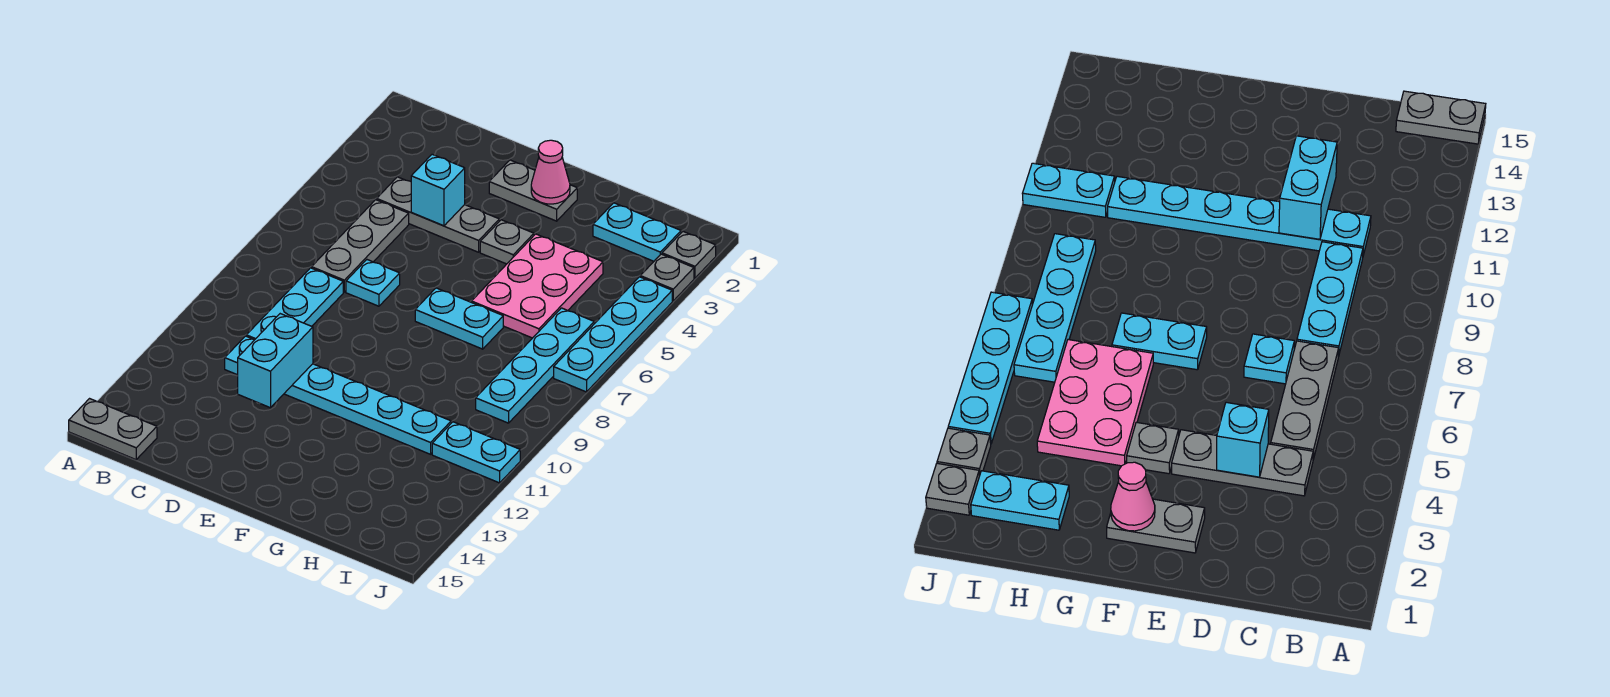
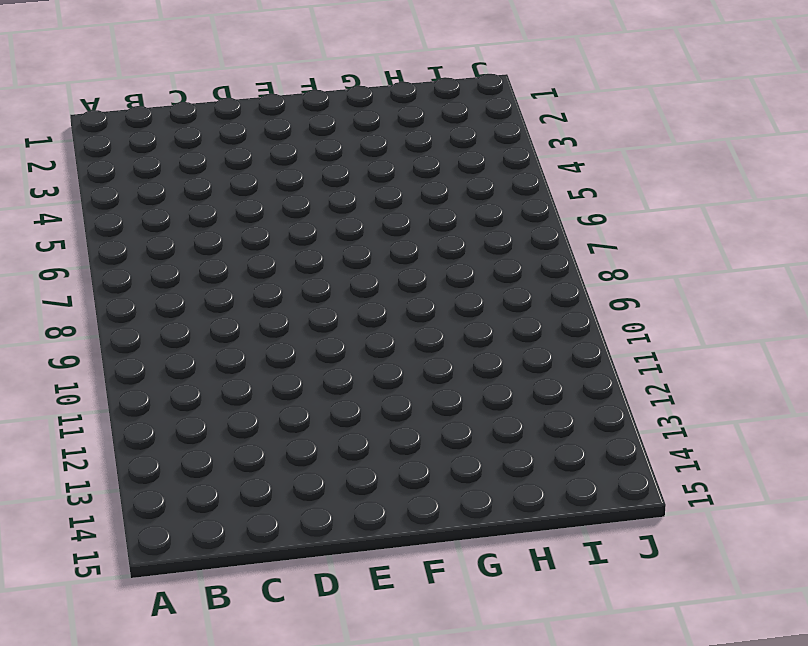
none -> grey 1x2 plate [69,399,157,460]
none -> grey 1x3 plate [377,177,499,252]
none -> grey 1x3 plate [312,200,409,292]

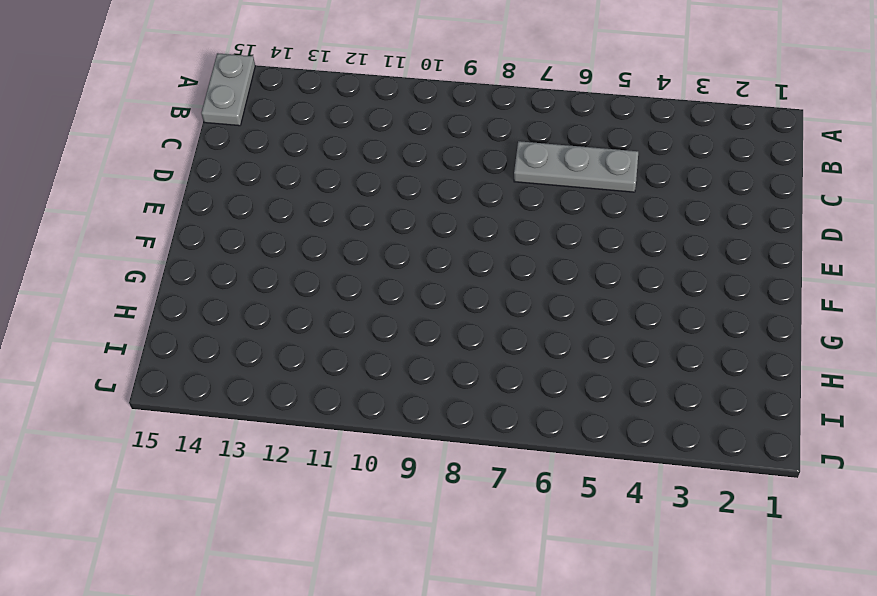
none -> grey 1x3 plate [377,177,499,252]
none -> cyan 1x3 plate [246,268,343,340]
none -> cyan 1x6 plate [225,336,451,454]

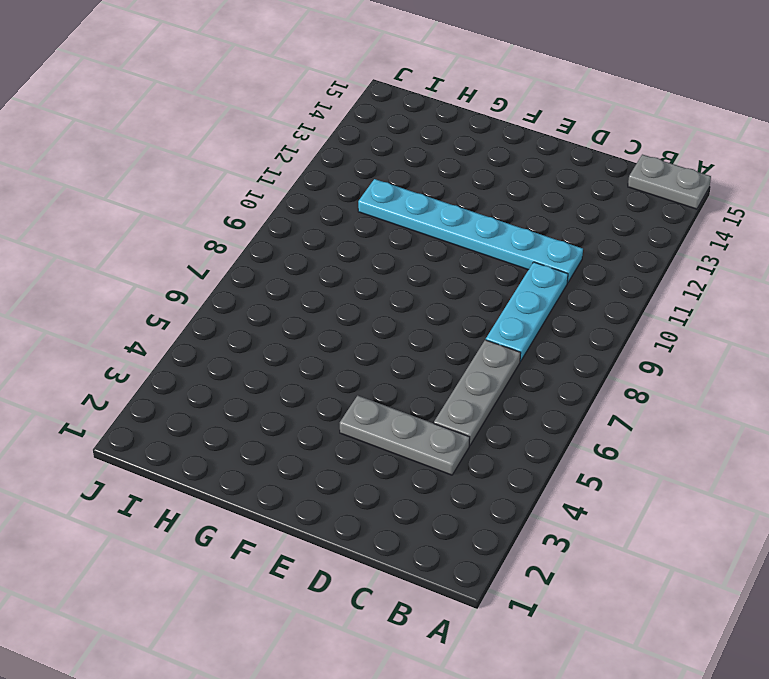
none -> cyan 1x1 plate [346,260,400,306]
none -> grey 1x2 plate [489,160,577,221]
none -> grey 1x1 plate [480,220,534,264]

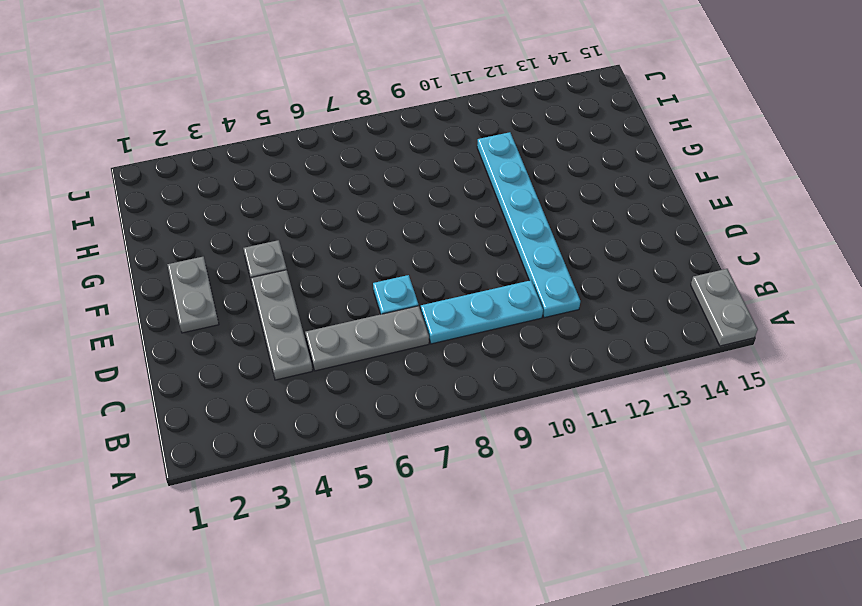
none -> cyan 1x2 plate [415,288,503,349]
none -> pink 2x3 plate [472,234,603,338]
none -> cyan 1x2 plate [593,203,681,261]

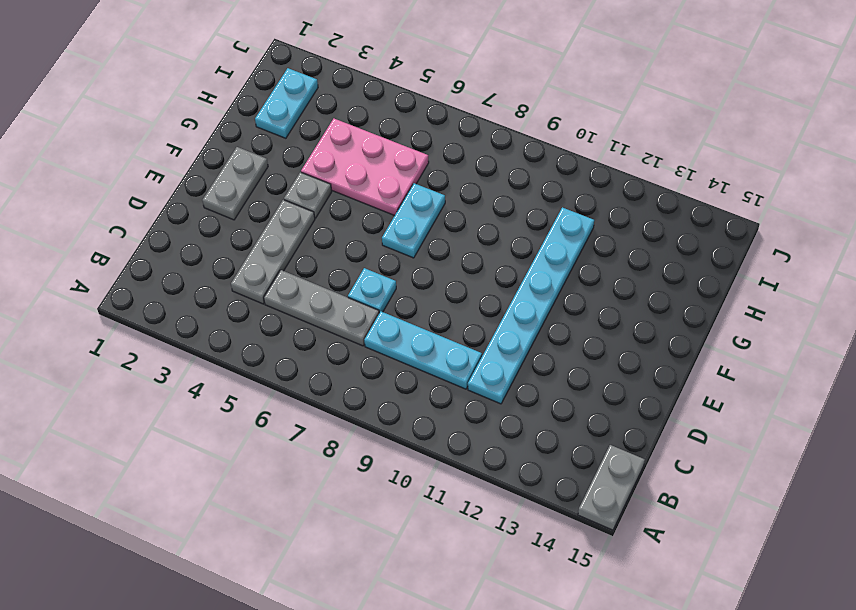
none -> cyan 1x4 plate [476,308,594,423]
none -> cyan 1x2 plate [432,422,520,483]
none -> grey 1x1 plate [662,232,716,278]

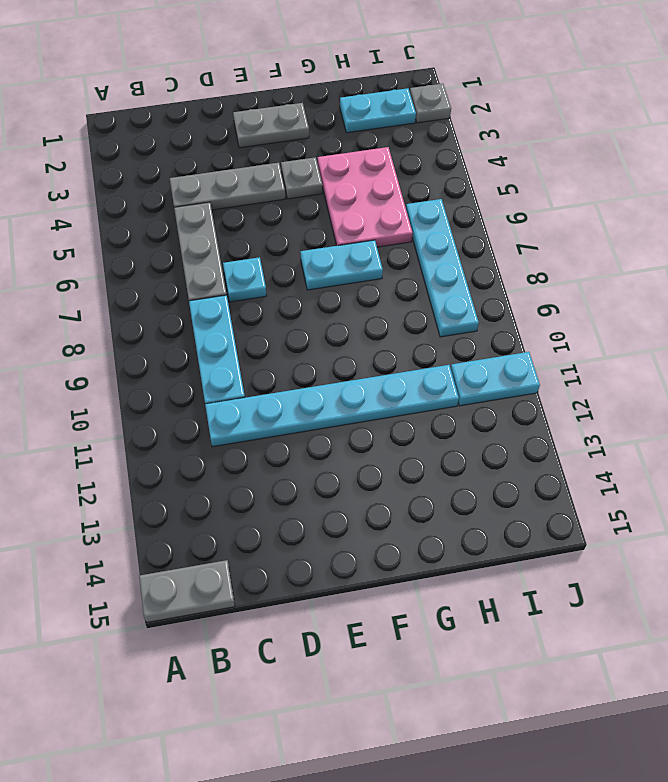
none -> grey 1x1 plate [640,254,694,301]
none -> cyan 1x4 plate [554,277,672,392]
none -> cyan 1x1 brick [411,154,465,226]

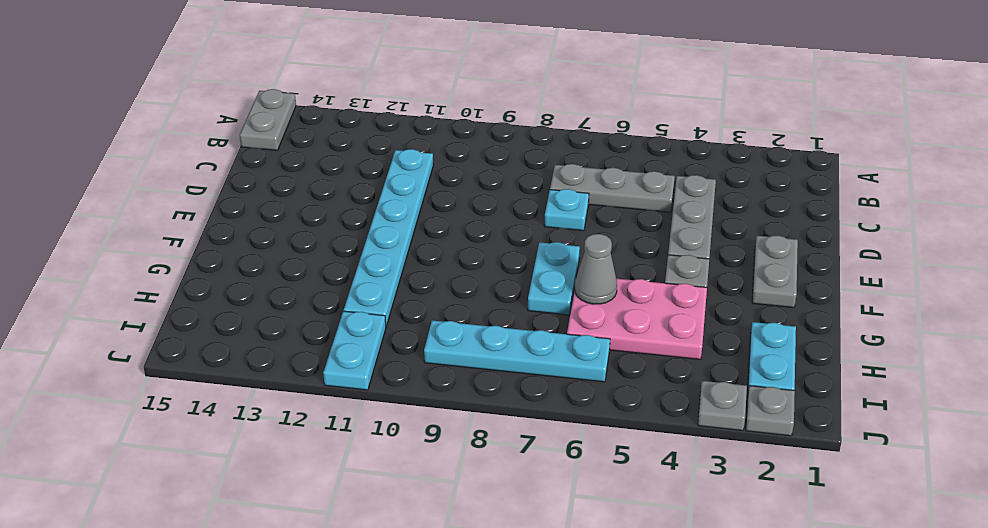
grey 1x1 cone [575,234,617,304] -> none
none -> cyan 1x3 plate [246,268,343,340]
none -> cyan 1x4 plate [554,277,672,392]
none -> cyan 1x1 brick [411,154,465,226]

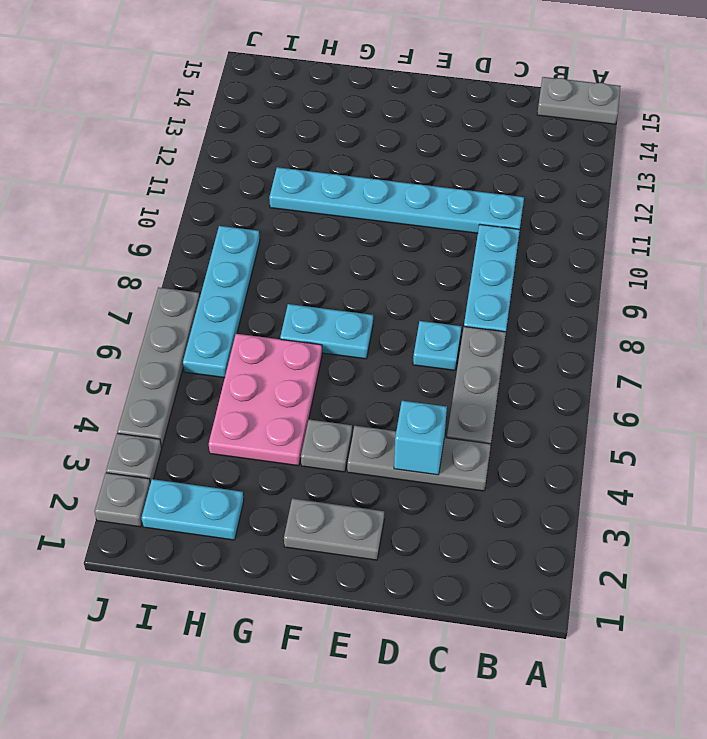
grey 1x4 plate [117,287,200,447] -> cyan 1x4 plate [554,277,672,392]
none -> cyan 1x2 plate [432,422,520,483]
none -> cyan 1x2 brick [238,314,313,408]
none -> pink 1x1 cone [531,140,570,204]

